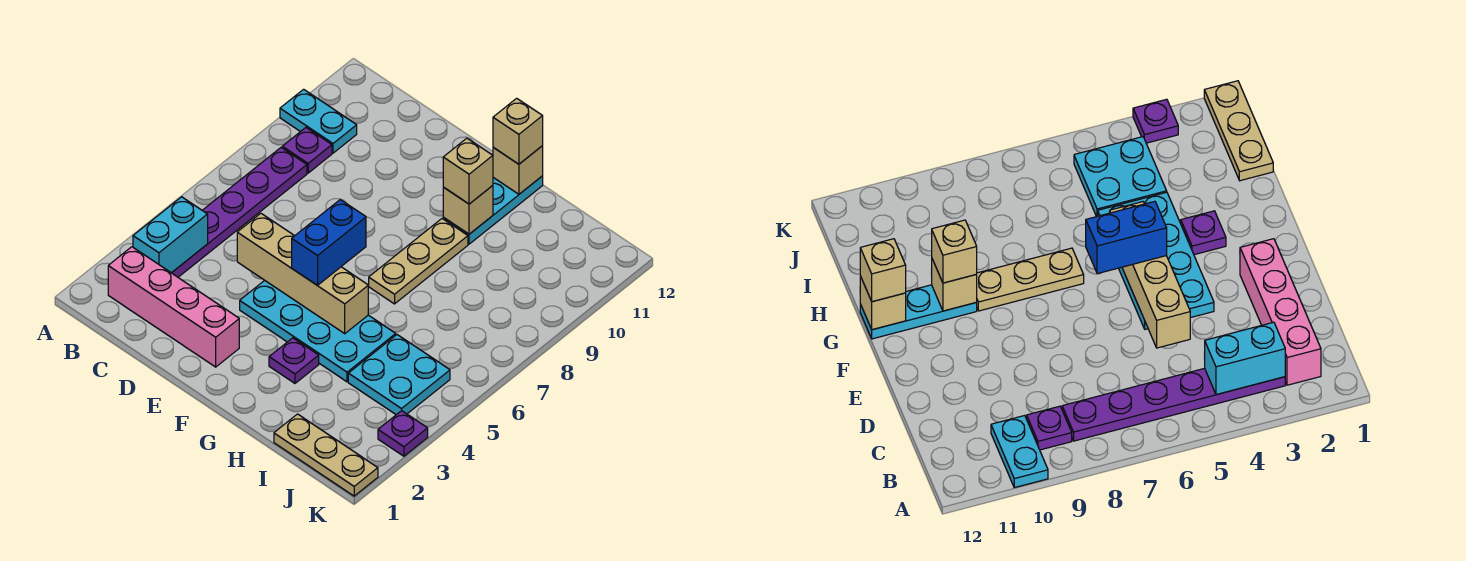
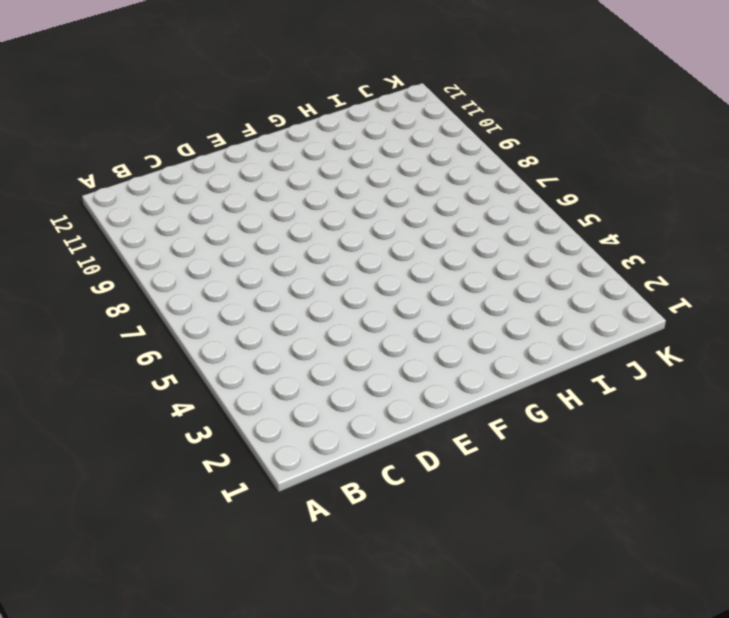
none -> cyan 1x2 plate [280,89,357,153]
none -> pink 1x4 brick [108,247,239,367]
none -> purple 1x6 plate [172,147,307,277]

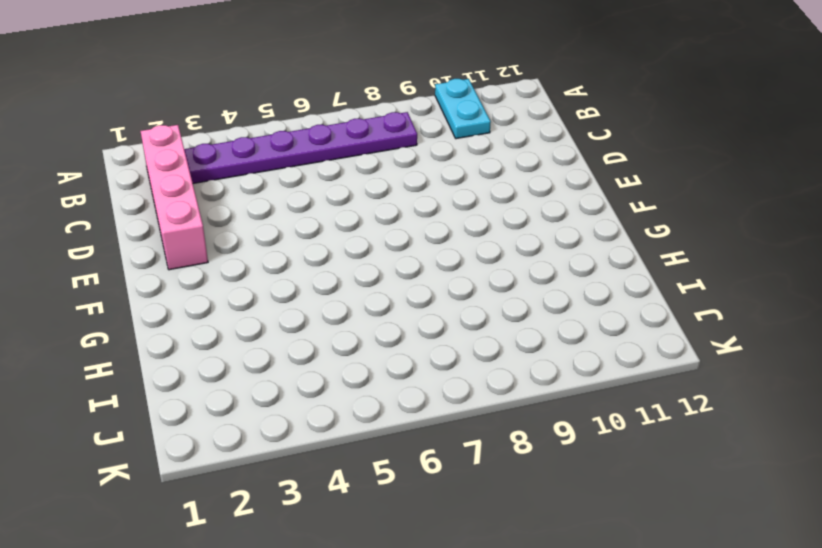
none -> purple 1x1 plate [282,128,332,173]
none -> cyan 2x4 plate [240,280,396,382]
none -> purple 1x1 plate [269,338,319,383]

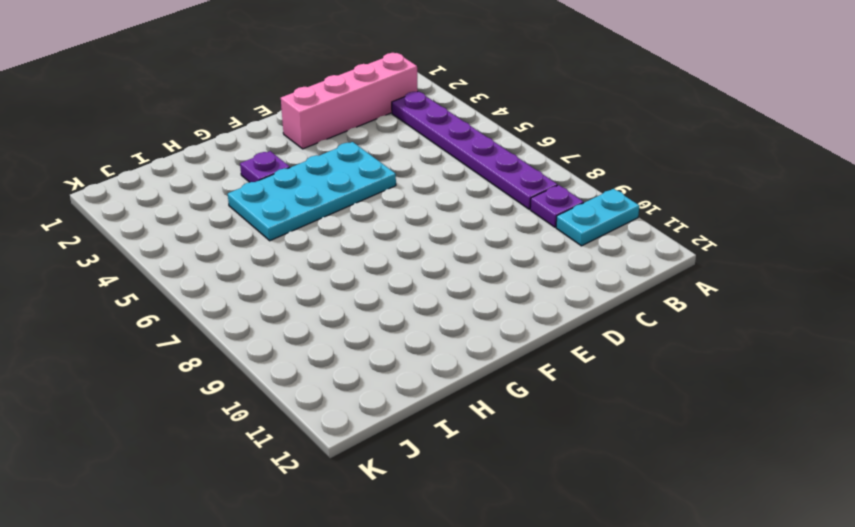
none -> tan 1x3 plate [369,219,468,304]
none -> cyan 1x3 plate [443,176,543,244]
none -> tan 1x3 plate [274,414,378,496]

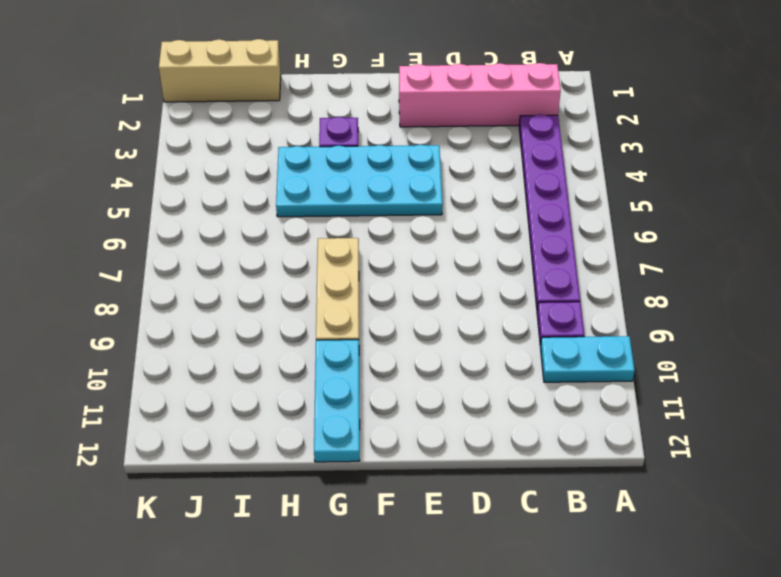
tan 1x3 brick [159,39,281,102] -> tan 1x3 plate [274,414,378,496]
none -> cyan 2x2 plate [348,335,450,415]
none -> purple 1x1 plate [378,411,428,456]
none -> cyan 1x2 brick [133,197,208,273]

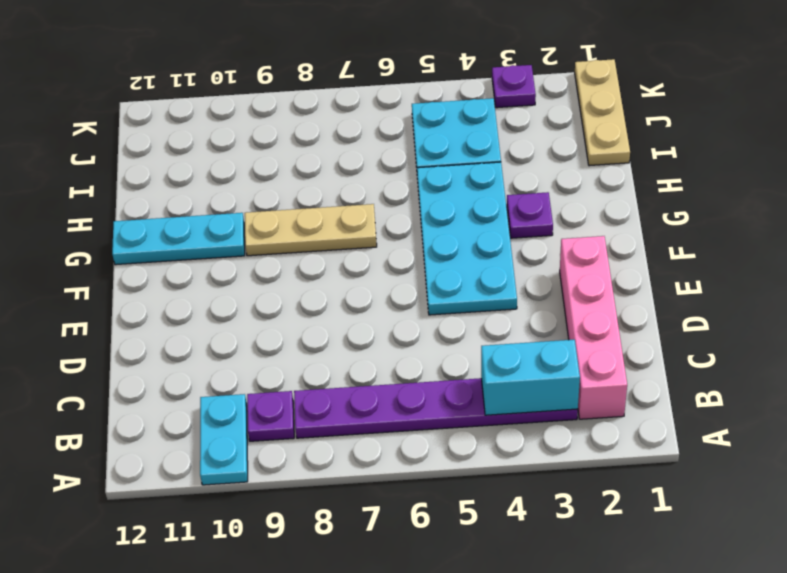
none -> tan 1x4 brick [237,214,368,334]
none -> tan 1x1 brick [443,186,493,234]
none -> tan 1x1 brick [493,146,543,194]

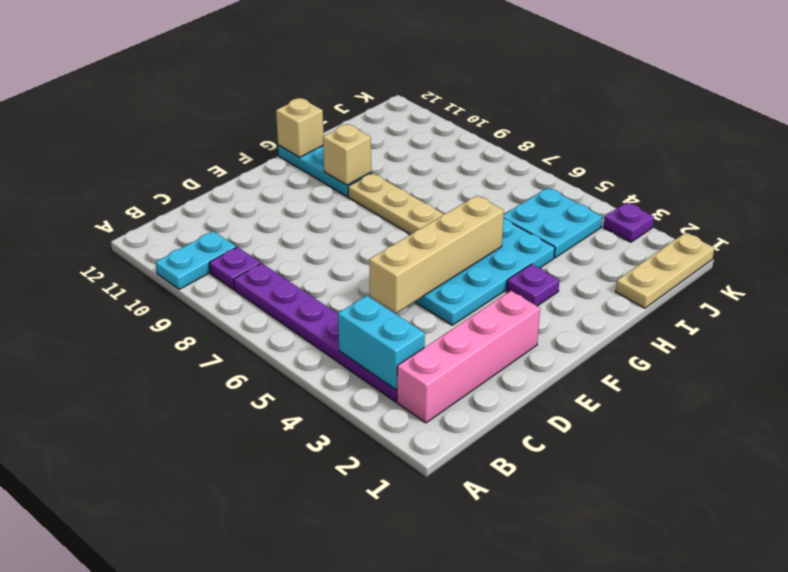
none -> blue 1x2 brick [292,200,366,285]
none -> tan 1x1 brick [443,138,493,204]
none -> tan 1x1 brick [493,98,543,164]

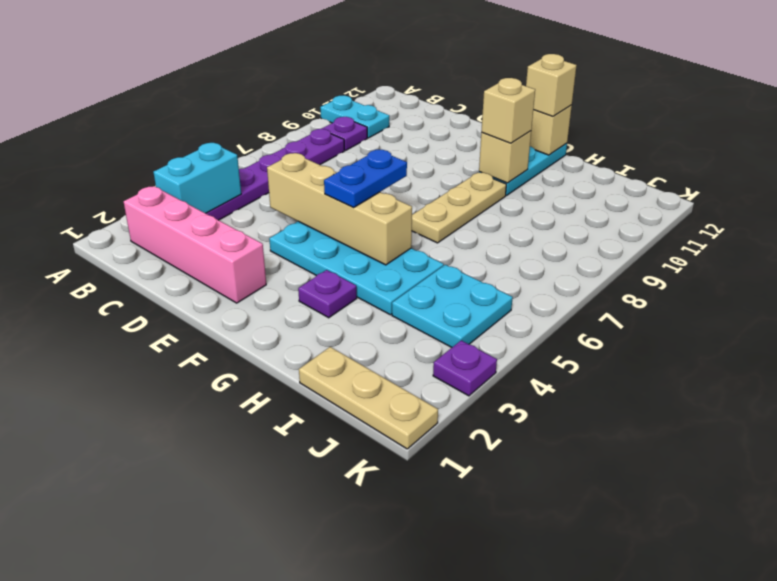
blue 1x2 plate [324,150,407,208] -> blue 1x2 brick [292,200,366,285]

